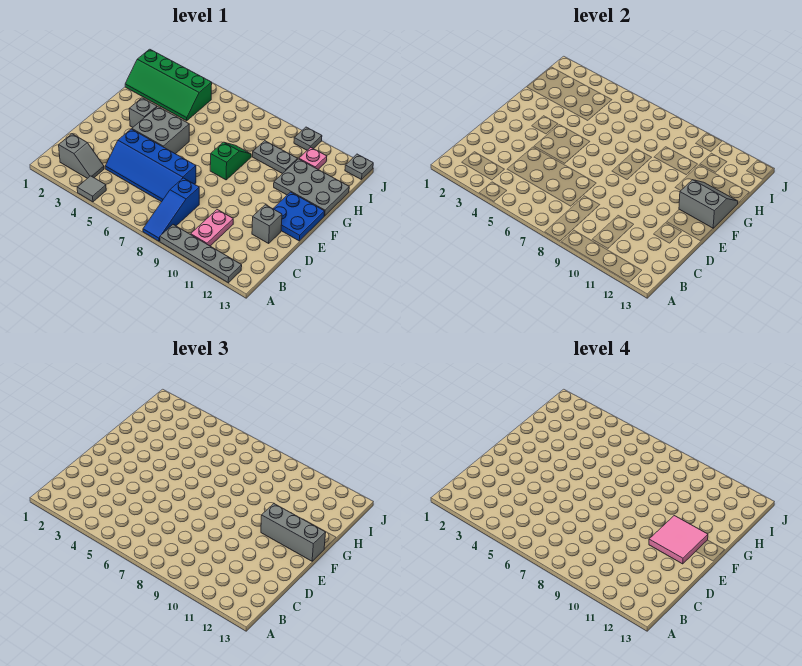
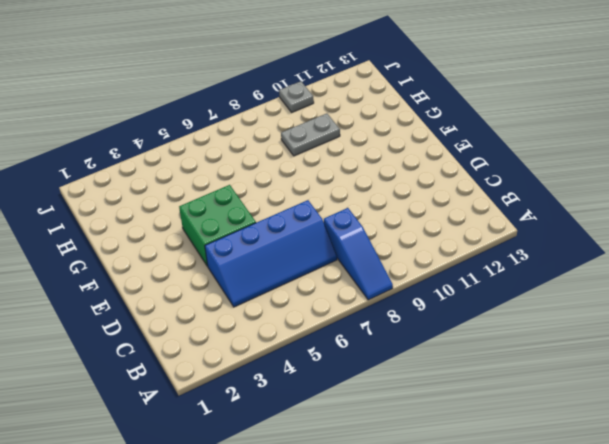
green 2x2 brick [179,185,256,266] -> grey 2x2 brick [132,107,189,154]
none -> grey 1x1 tile [77,176,106,202]
none -> grey 1x4 plate [160,225,242,283]
none -> grey 1x2 slope [59,134,104,178]

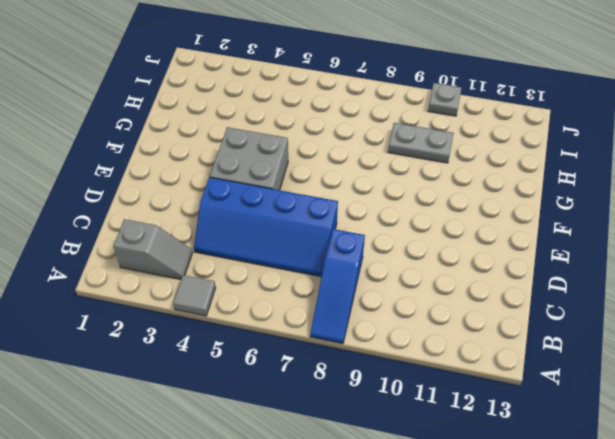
none -> grey 1x4 plate [160,225,242,283]
none -> pink 1x2 plate [191,209,233,246]
none -> grey 1x1 brick [252,205,282,243]

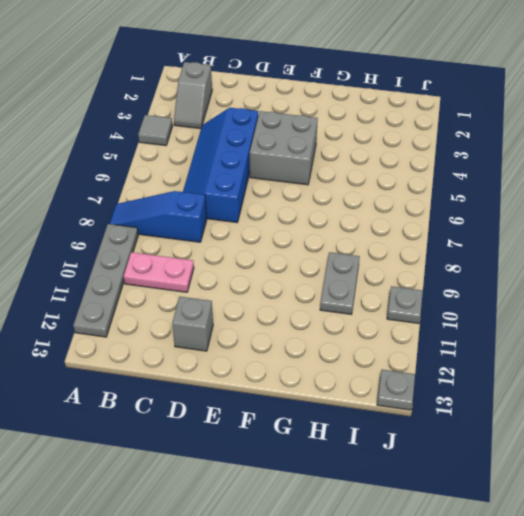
none -> blue 2x2 plate [273,192,325,241]
none -> grey 1x1 brick [129,98,157,127]
none -> green 1x2 slope [210,142,251,180]

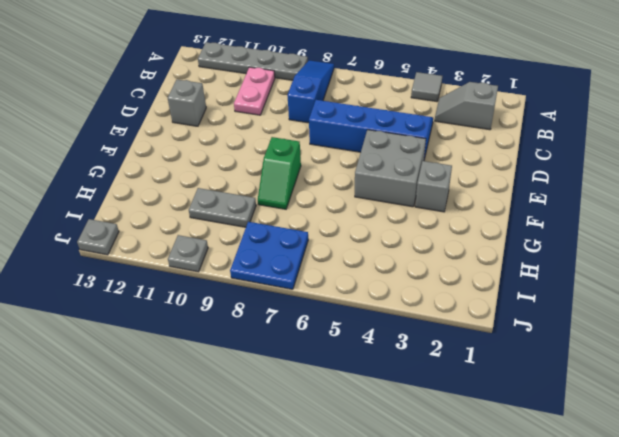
blue 2x2 plate [230,222,308,289] -> blue 2x2 plate moved to [273,192,325,241]
none -> grey 2x3 plate [274,159,349,216]
none -> green 2x4 slope [125,49,212,121]
none -> pink 1x1 plate [299,147,327,169]

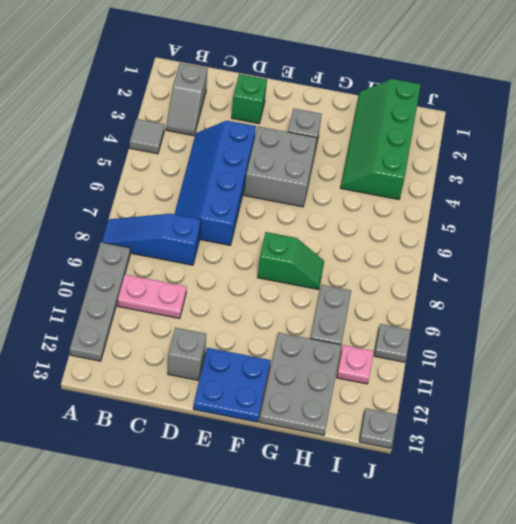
green 1x1 brick [231,74,267,124] -> none
none -> grey 2x2 slope [679,180,738,228]
none -> grey 1x3 brick [261,504,326,561]
none -> pink 2x2 tile [649,516,708,564]

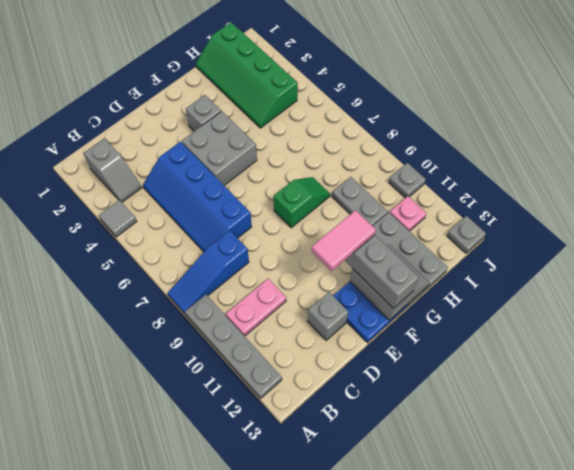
pink 1x2 tile [311,210,376,271] -> pink 2x2 tile [649,516,708,564]

